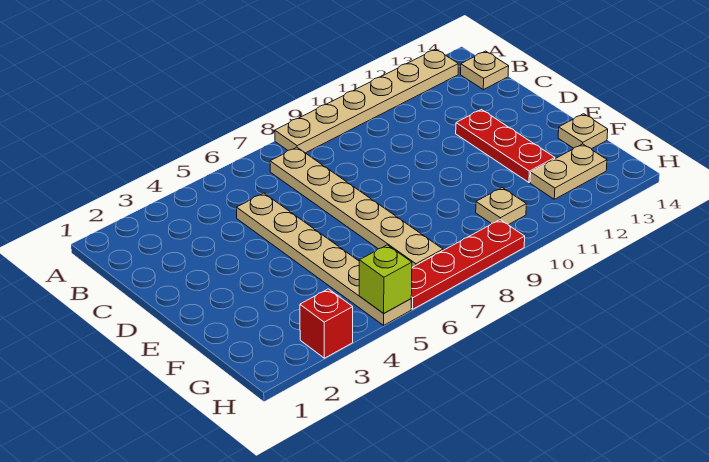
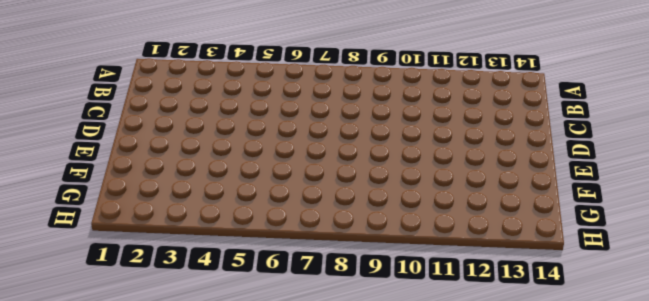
none -> tan 1x6 plate [275,49,458,153]
none -> tan 1x6 plate [270,147,443,267]

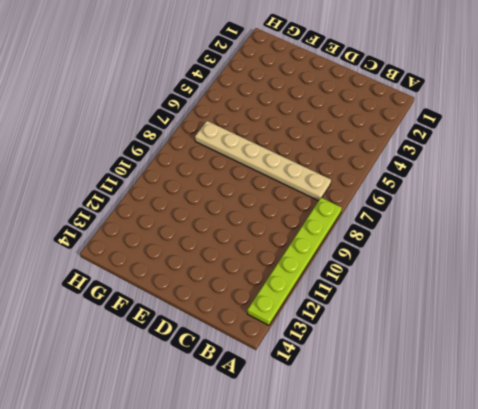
lime 1x6 plate [247,198,342,325] -> tan 1x6 plate [275,49,458,153]
none -> tan 1x1 plate [461,51,509,90]
none -> tan 1x6 plate [237,193,411,325]

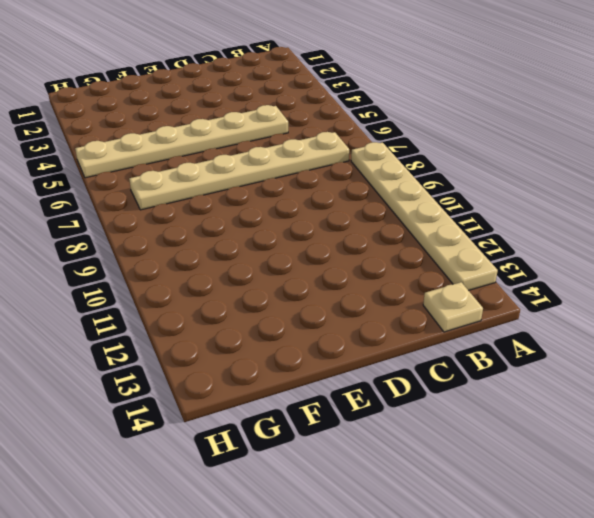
none -> red 1x3 plate [456,110,555,182]
none -> tan 1x1 plate [558,114,608,149]

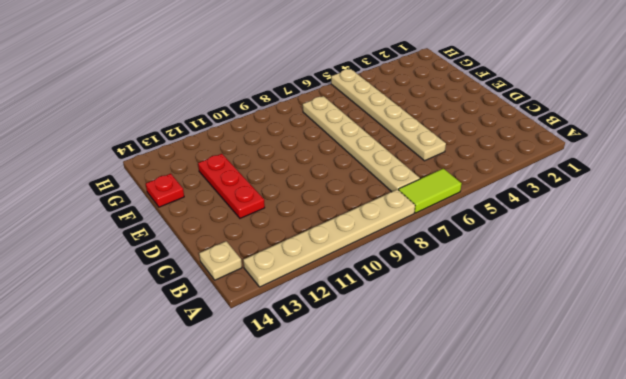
lime 1x2 tile [399,169,462,213] -> none
red 1x1 plate [146,174,184,207] -> tan 1x1 plate [558,114,608,149]
none -> tan 1x1 plate [476,188,526,225]
none -> tan 1x2 plate [530,144,607,199]

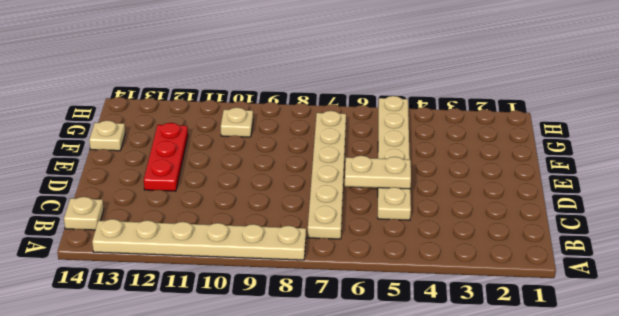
tan 1x2 plate [345,156,411,189] -> tan 1x2 plate moved to [530,144,607,199]
none -> red 1x1 brick [300,289,353,358]
none -> red 1x4 plate [411,220,525,309]

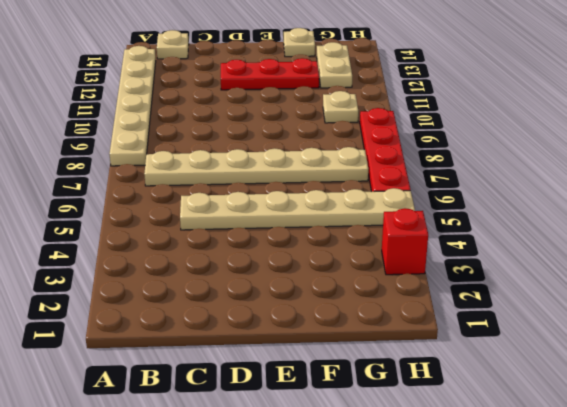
none -> lime 1x1 brick [359,245,412,313]

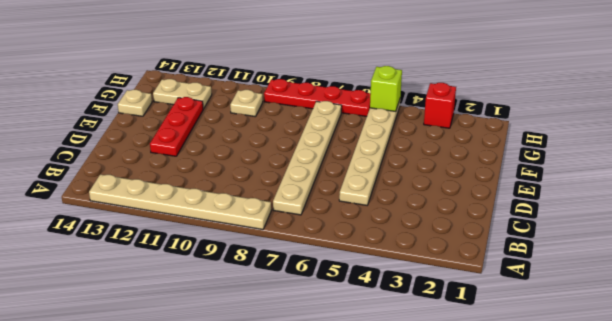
none -> tan 1x1 plate [461,51,509,90]

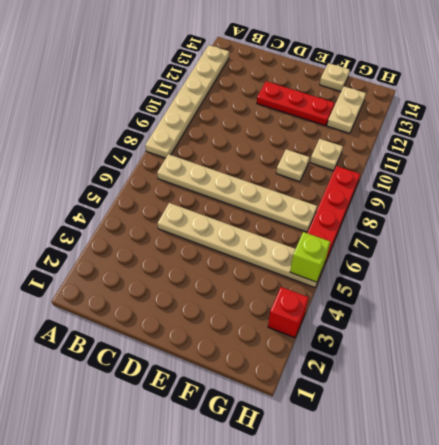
tan 1x1 plate [276,149,309,182] -> tan 1x1 plate moved to [461,51,509,90]

